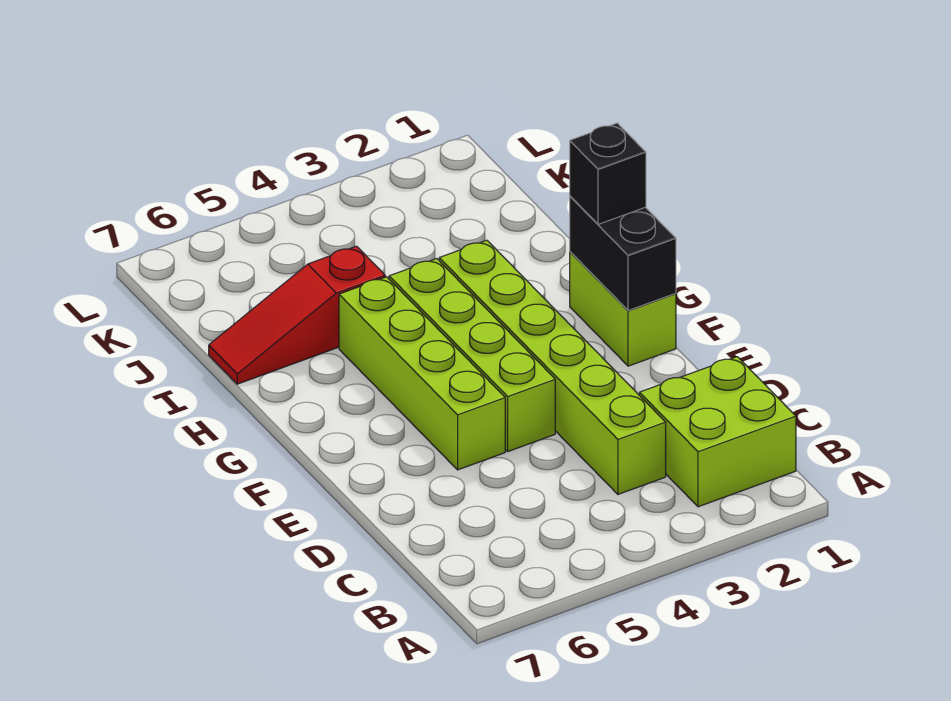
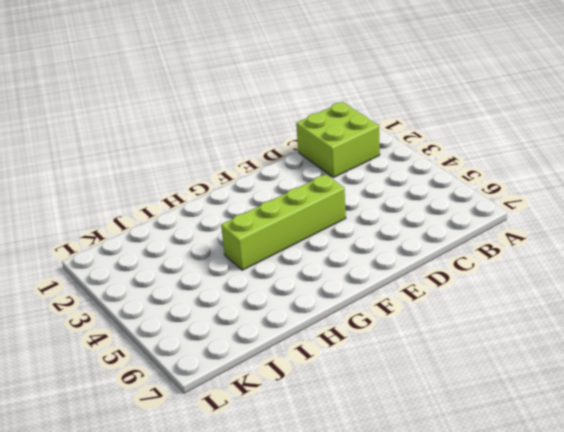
none -> lime 1x6 brick [439,240,666,494]
none -> lime 1x4 brick [339,277,505,470]

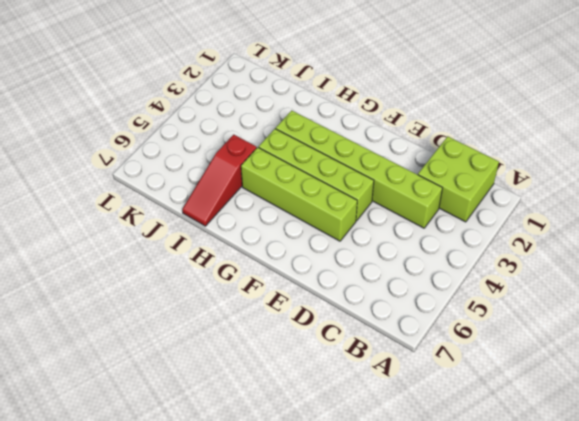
none -> lime 1x2 brick [570,252,676,366]
none -> black 1x2 brick [570,196,676,311]

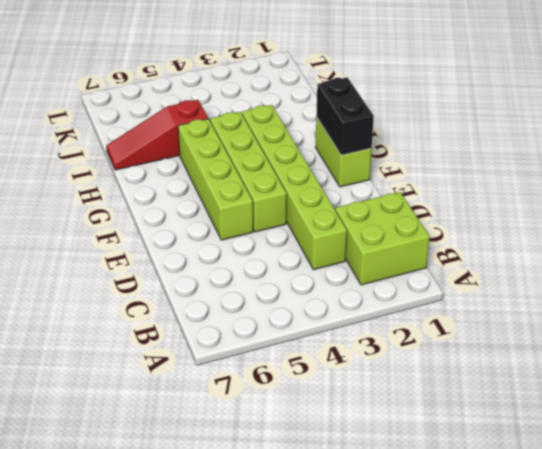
none -> black 1x1 brick [570,123,646,224]

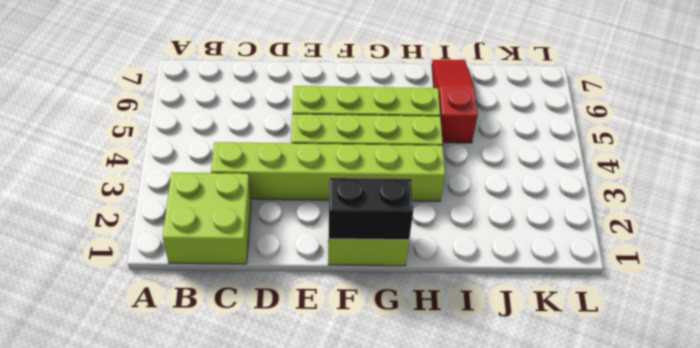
none -> black 1x1 brick [570,123,646,224]

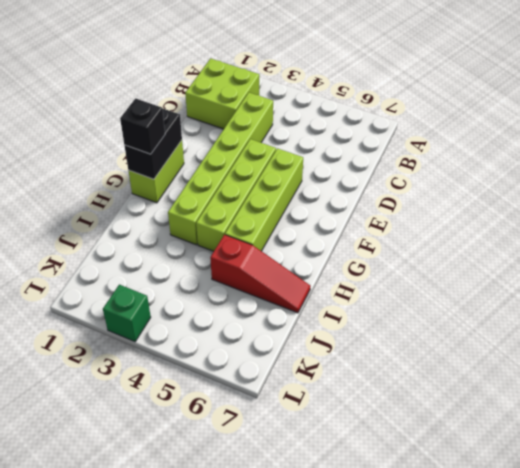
green 1x1 brick [103,285,151,342] -> none

